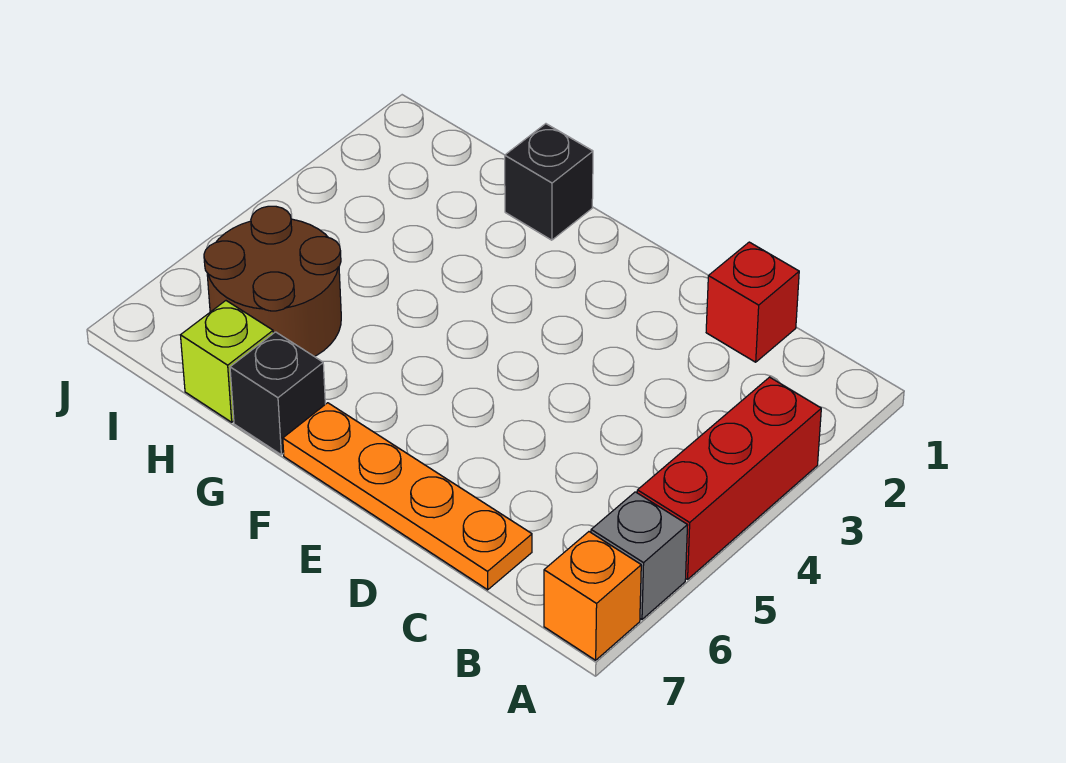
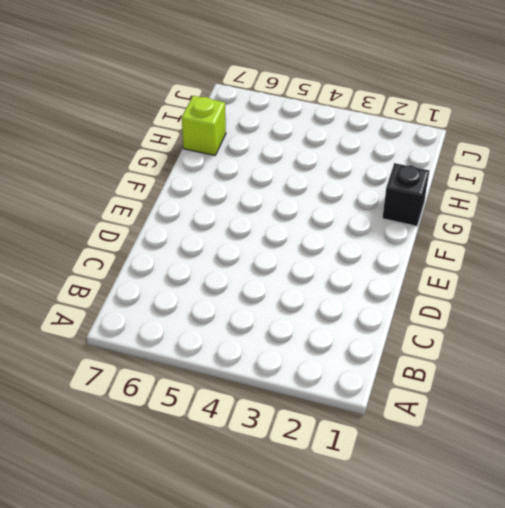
none -> red 1x3 brick [637,377,821,579]
none -> grey 1x1 brick [591,492,688,619]

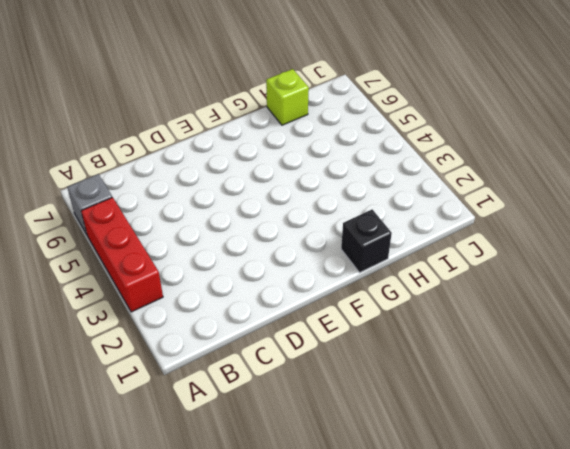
none -> orange 1x1 brick [544,532,641,660]
none -> red 1x1 brick [706,242,799,362]

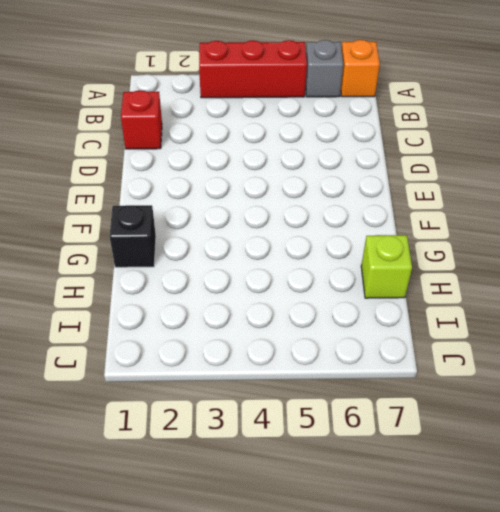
none -> orange 1x4 plate [283,403,532,590]
none -> black 1x1 brick [230,332,325,455]

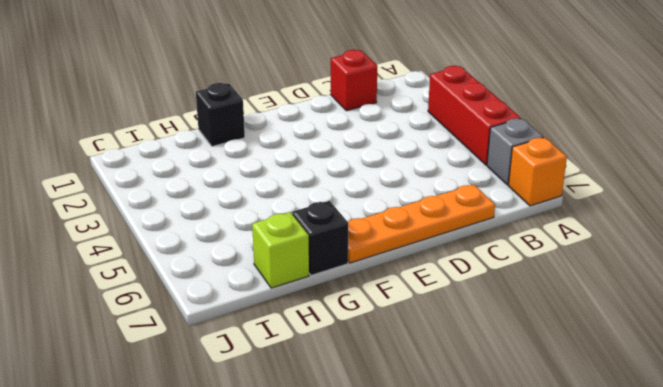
none -> brown 2x2 round brick [204,206,341,357]

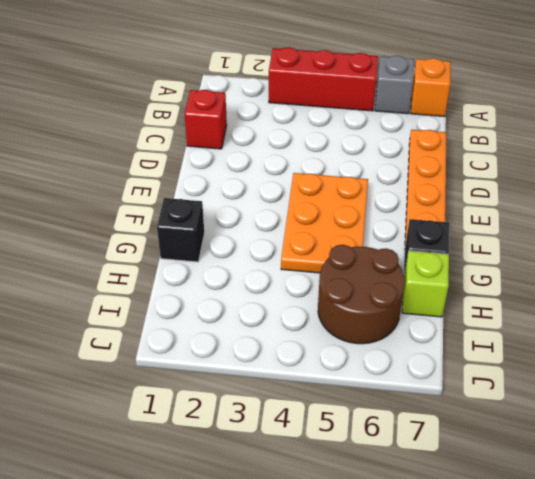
orange 2x3 plate [281,173,368,273] -> none

